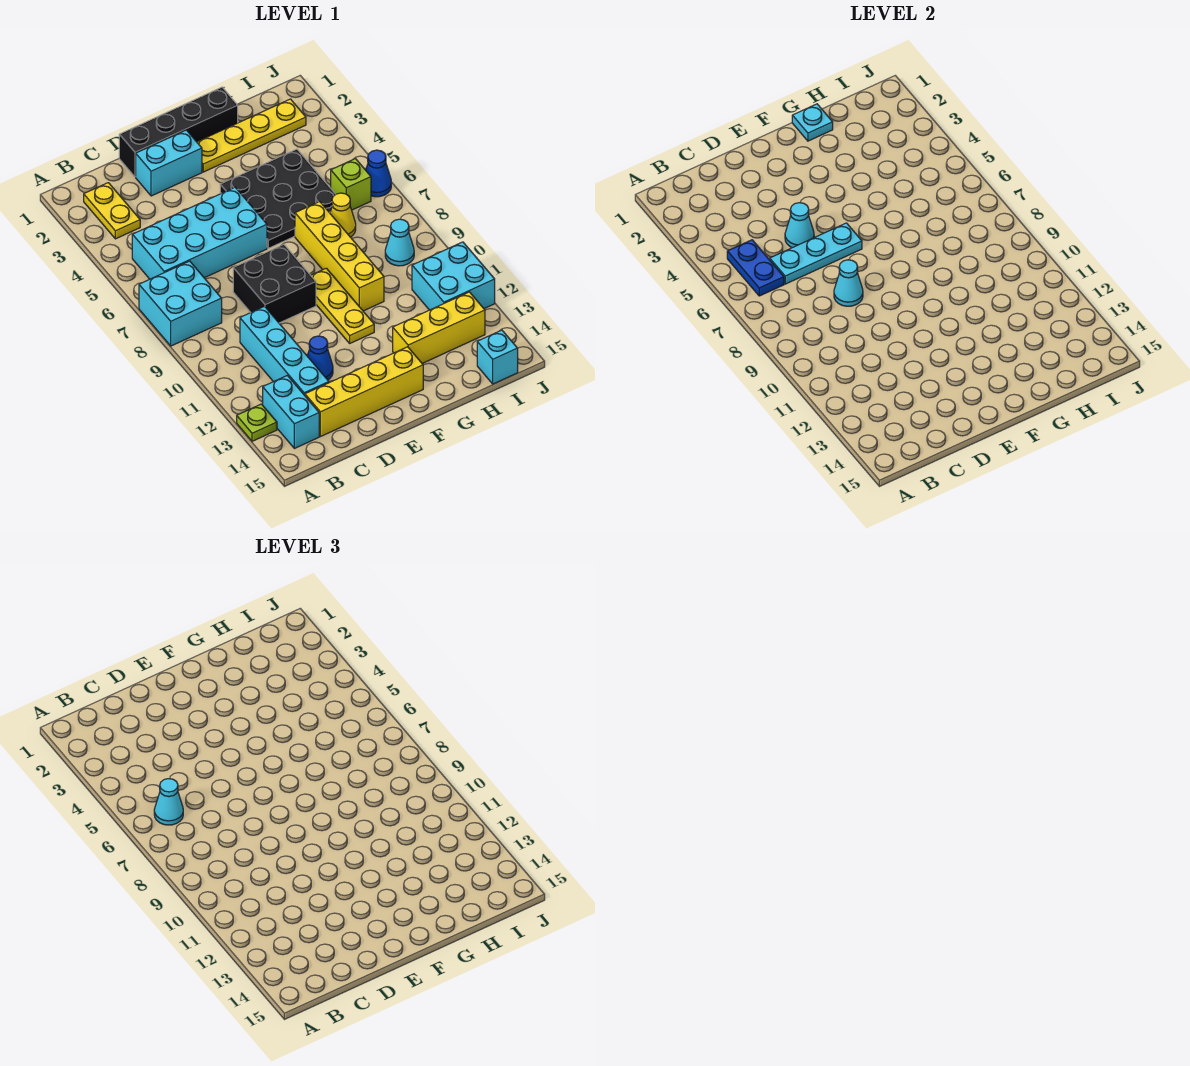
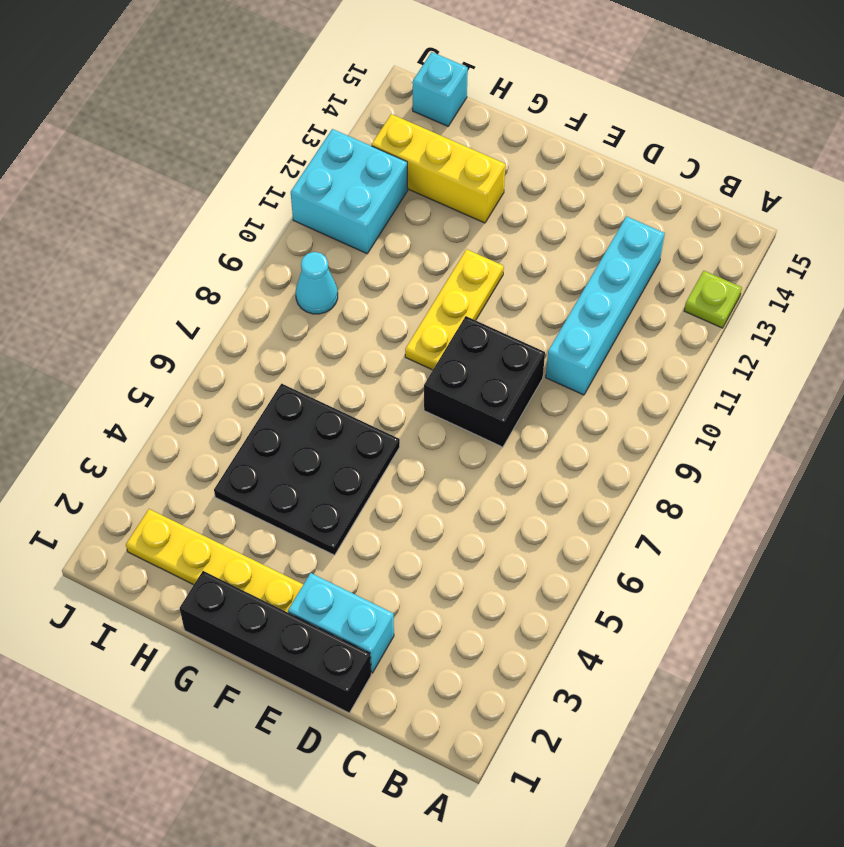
none -> cyan 2x2 brick [139,261,222,346]
none -> yellow 1x2 plate [84,183,140,239]
none -> cyan 2x4 brick [132,187,267,279]

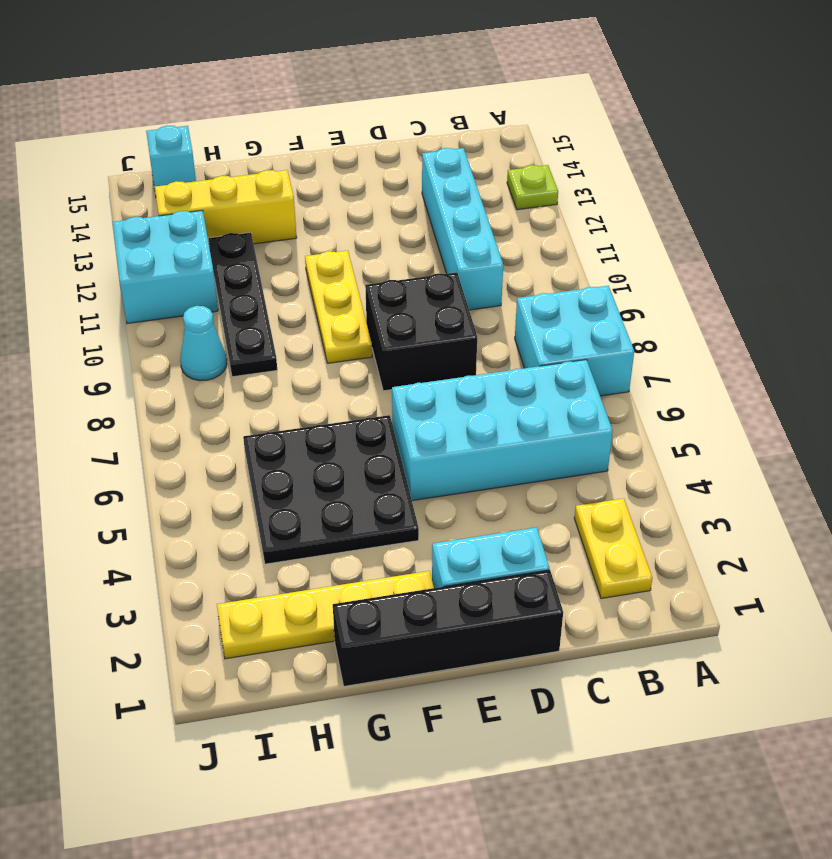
black 1x4 plate [208,232,277,377] -> none
none -> cyan 1x2 brick [263,375,319,449]
none -> yellow 1x4 brick [305,347,423,437]
none -> blue 1x1 cone [308,336,333,380]

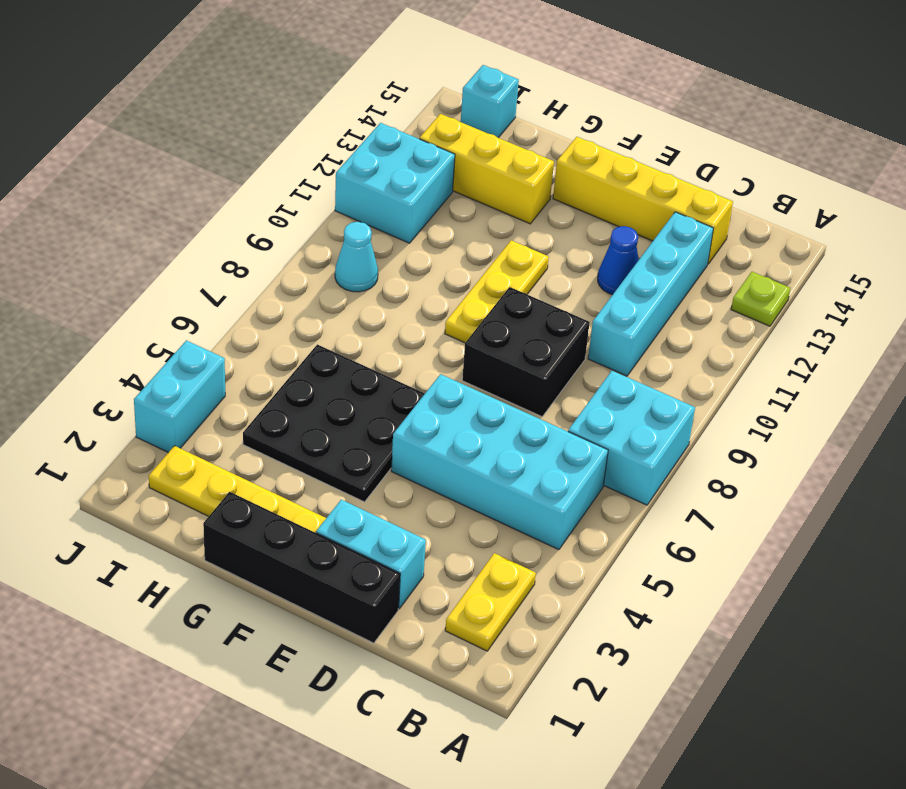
cyan 1x2 brick [134,340,225,453] -> cyan 1x2 brick moved to [263,375,319,449]
none -> yellow 1x4 brick [295,202,384,311]
none -> yellow 1x1 cone [330,193,356,237]
none -> lime 1x1 brick [331,159,371,210]

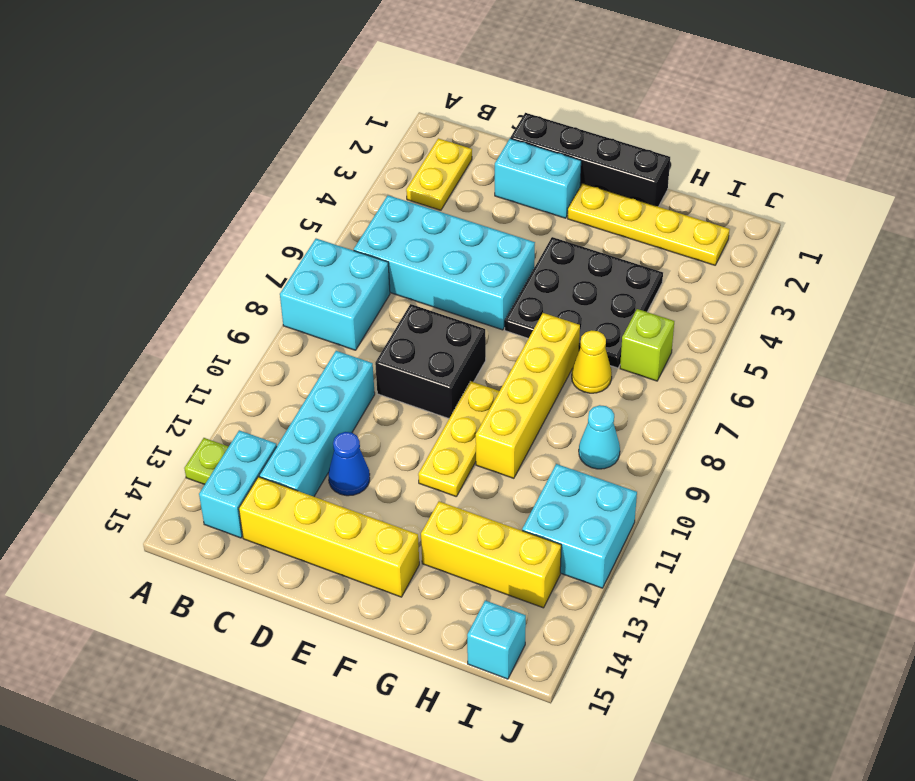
none -> blue 1x1 cone [366,150,391,197]
none -> blue 1x2 plate [727,240,784,296]
none -> cyan 1x3 plate [770,223,862,284]

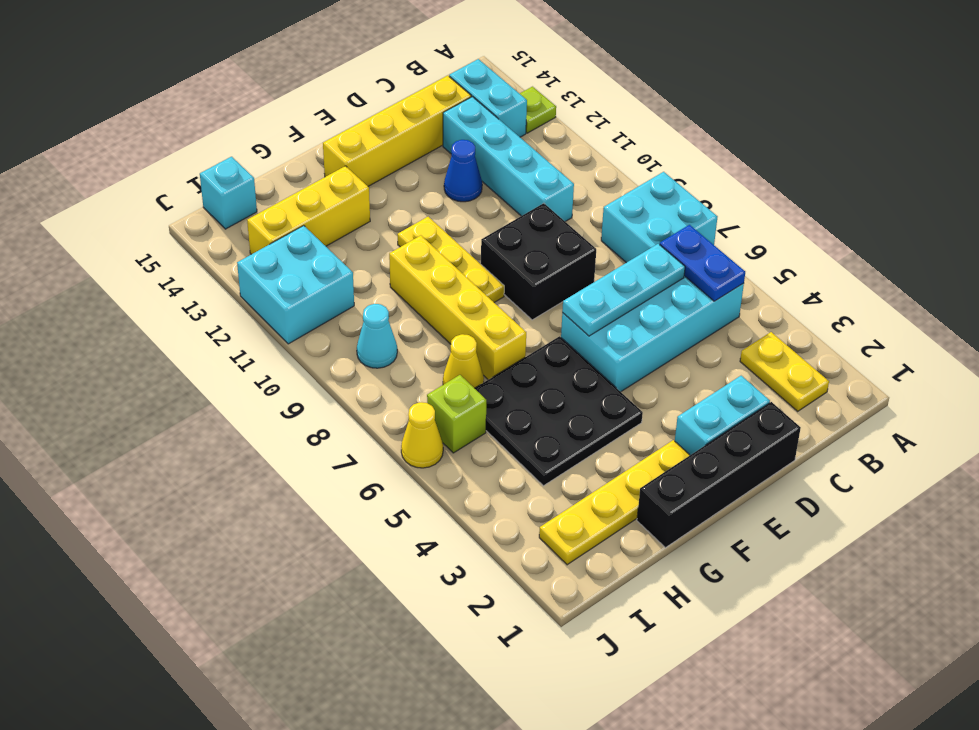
yellow 1x1 cone [401,402,443,468] -> blue 1x1 cone [366,150,391,197]
none -> cyan 1x1 cone [785,203,814,248]
none -> cyan 1x1 cone [834,260,863,306]
none -> cyan 1x1 plate [792,104,833,141]

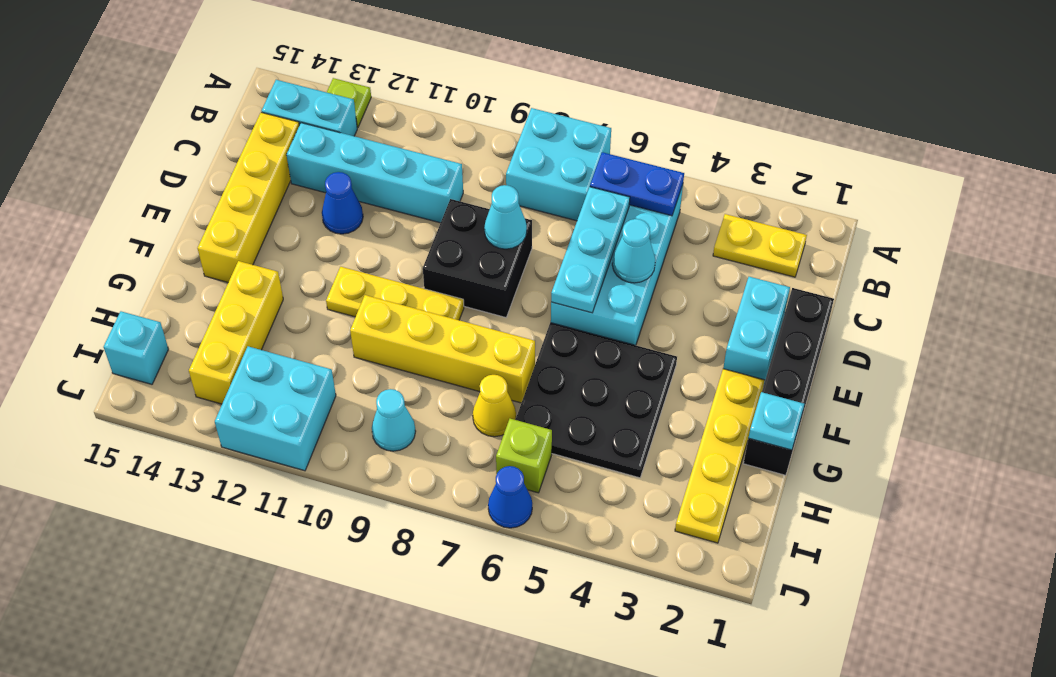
none -> cyan 1x1 cone [154,779,183,825]

